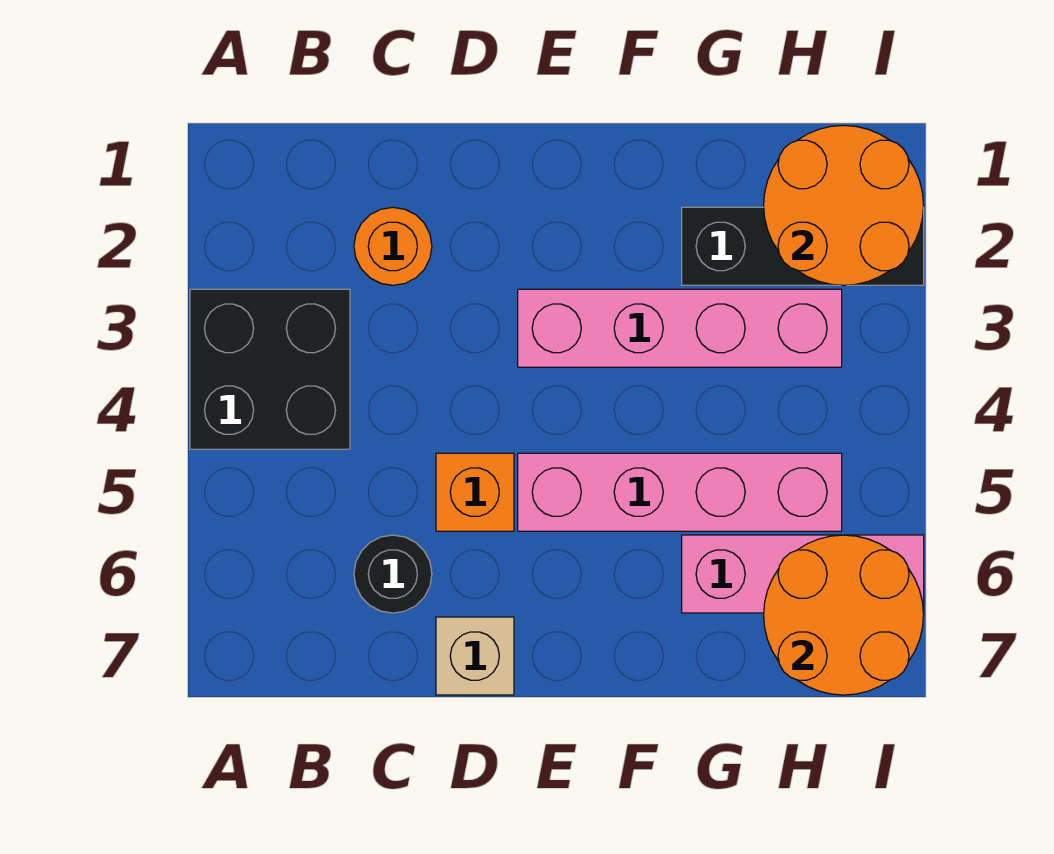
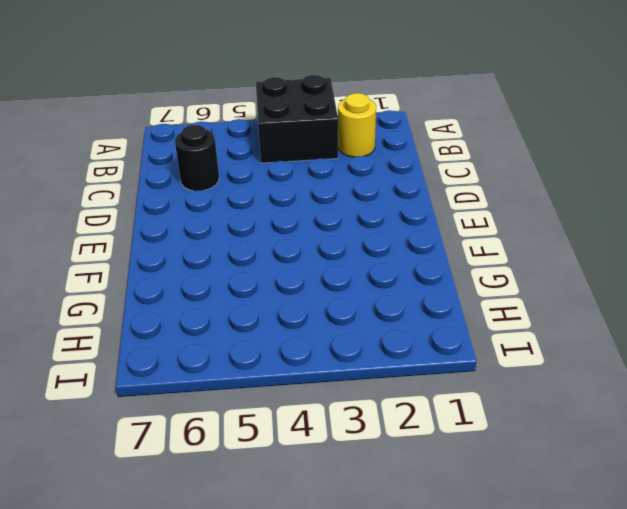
yellow 1x1 round brick [338,93,376,157] -> none
none -> orange 1x1 round brick [354,207,432,285]
none -> orange 1x1 brick [436,453,514,531]

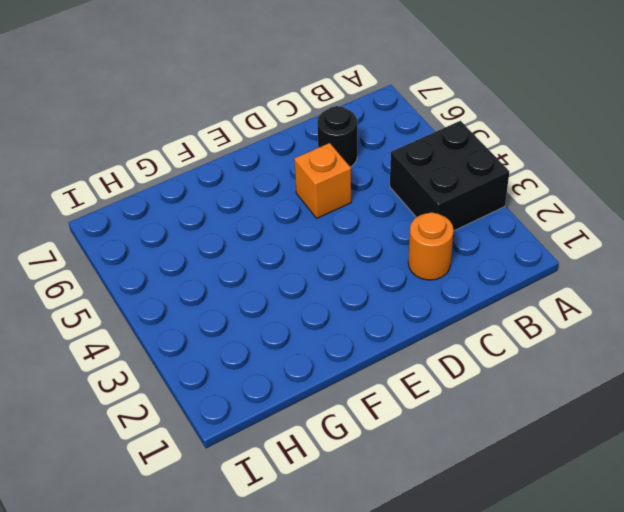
none -> tan 1x1 brick [436,617,514,695]
none -> pink 1x4 brick [518,289,842,367]

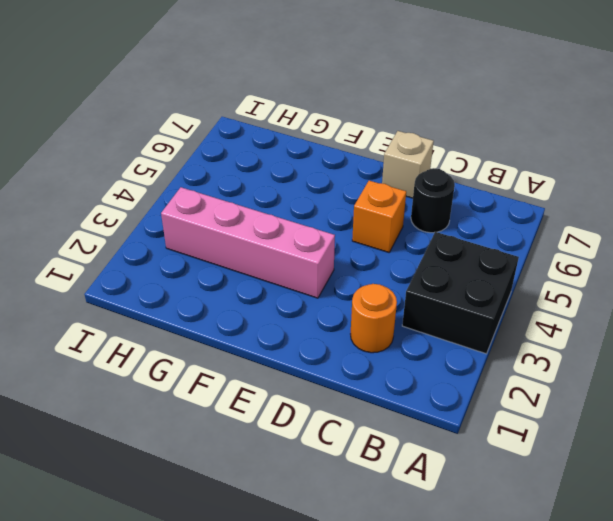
none -> pink 1x4 brick [518,453,842,531]
none -> black 1x3 brick [682,207,924,285]

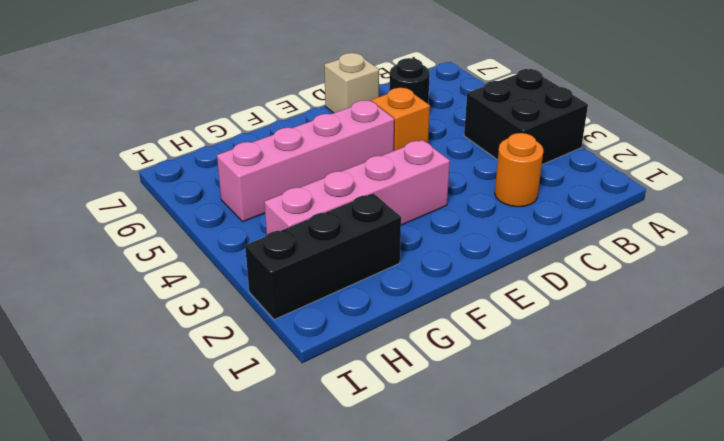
none -> pink 1x3 brick [682,535,924,613]
none -> orange 2x2 round brick [764,125,924,285]

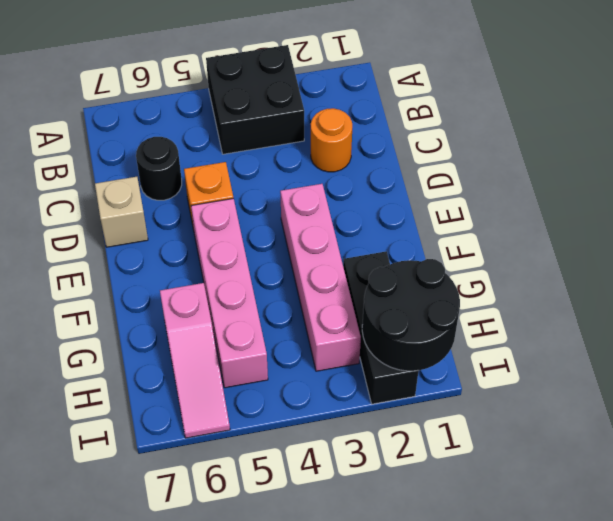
pink 1x3 slope [160,283,230,438] -> pink 1x3 brick [682,535,924,613]
black 2x2 round brick [362,259,460,371] -> orange 2x2 round brick [764,125,924,285]
none -> orange 2x2 round brick [764,535,924,695]

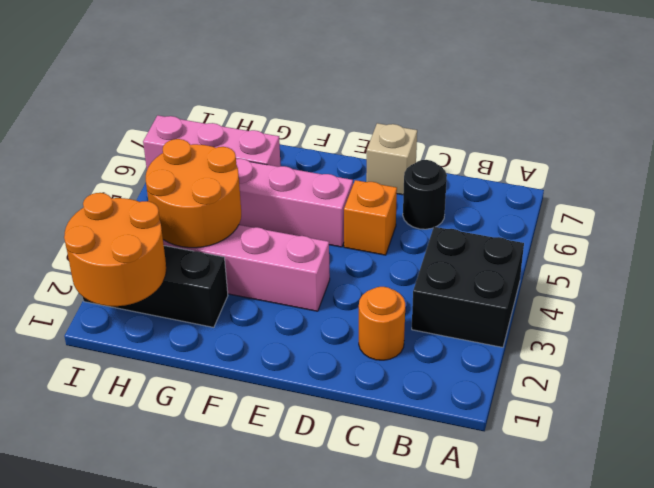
orange 2x2 round brick [146,139,241,248] -> orange 2x2 round brick moved to [764,535,924,695]

